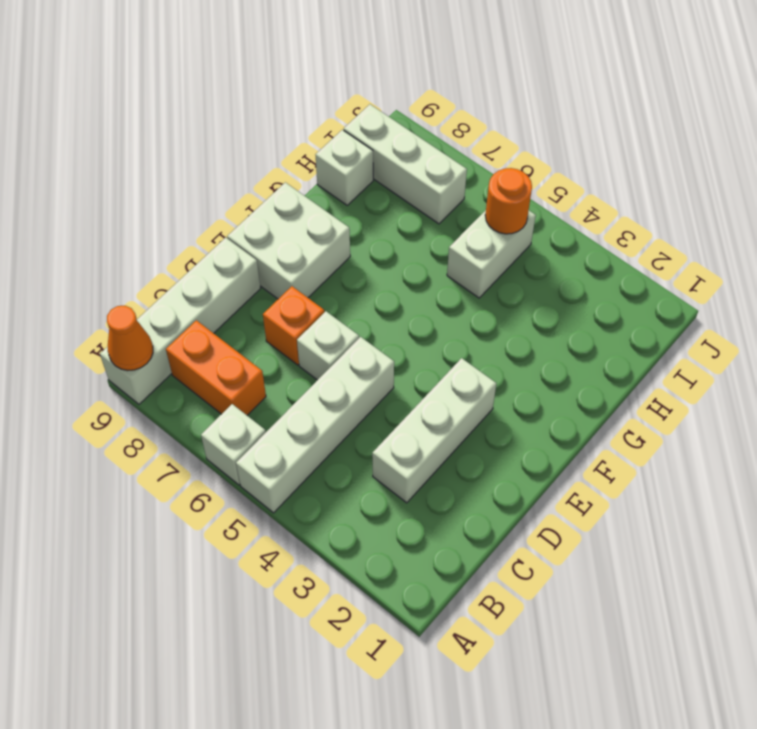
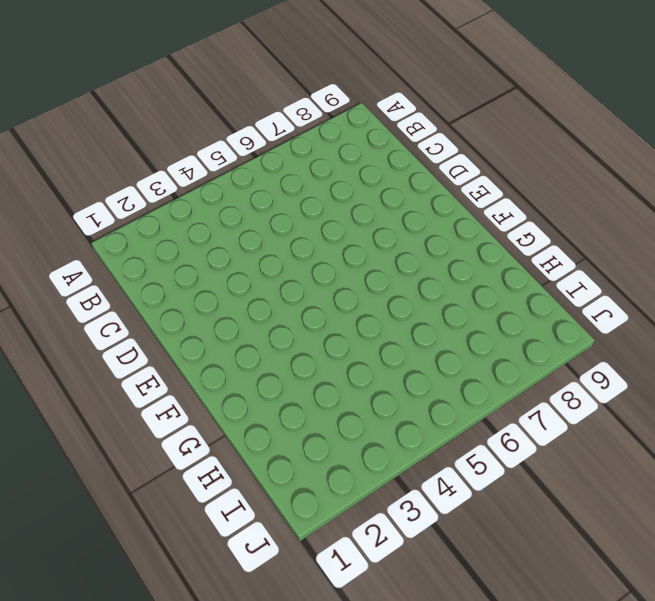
none -> white 1x4 brick [236,337,394,513]
none -> white 1x1 brick [201,404,266,485]
none -> white 1x4 brick [100,237,261,404]

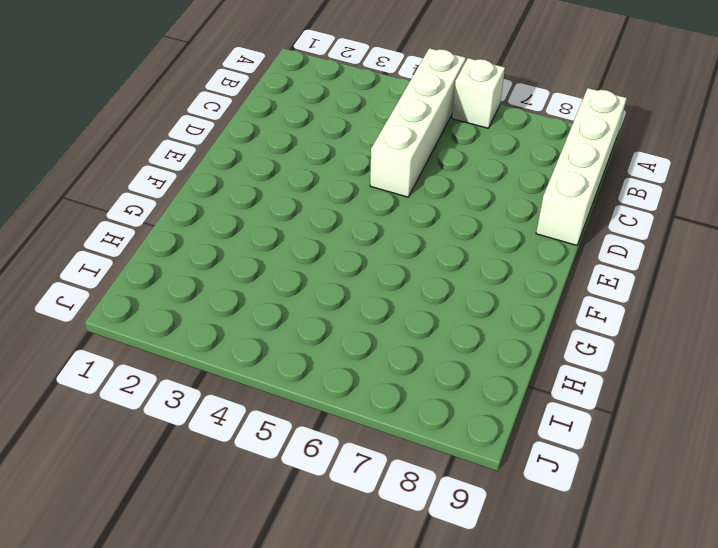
none -> orange 1x2 brick [166,320,266,415]
none -> white 1x3 brick [372,358,496,503]
none -> white 1x1 brick [297,311,359,380]

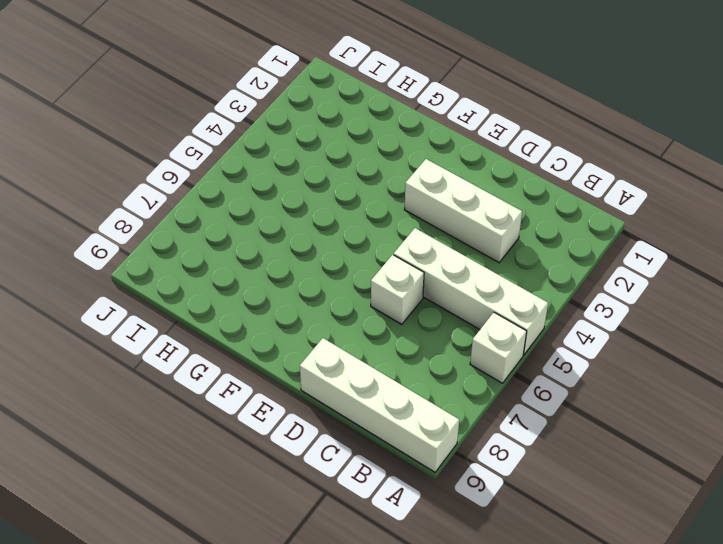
none -> orange 1x2 brick [166,320,266,415]
none -> orange 1x1 brick [263,286,324,365]
none -> white 2x2 brick [227,182,350,299]

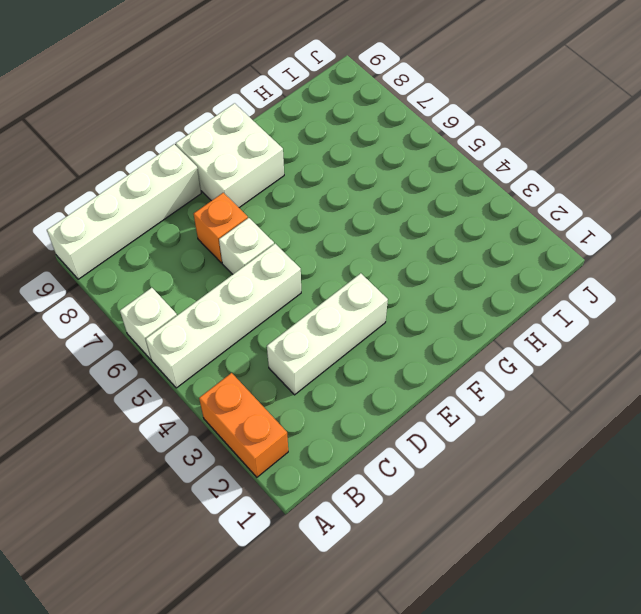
orange 1x2 brick [199,373,288,477] -> orange 1x2 brick moved to [166,320,266,415]
none -> white 1x2 brick [447,210,536,298]
none -> white 1x1 brick [316,130,373,205]
none -> white 1x3 brick [344,104,467,224]

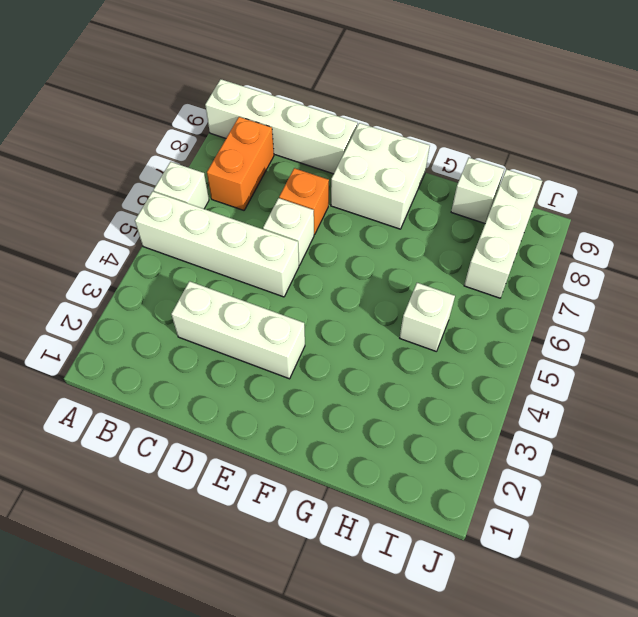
white 1x1 brick [400,283,455,351] -> white 1x2 brick [447,210,536,298]
none -> orange 1x1 cone [107,306,153,371]
none -> orange 1x1 round brick [485,168,532,234]

